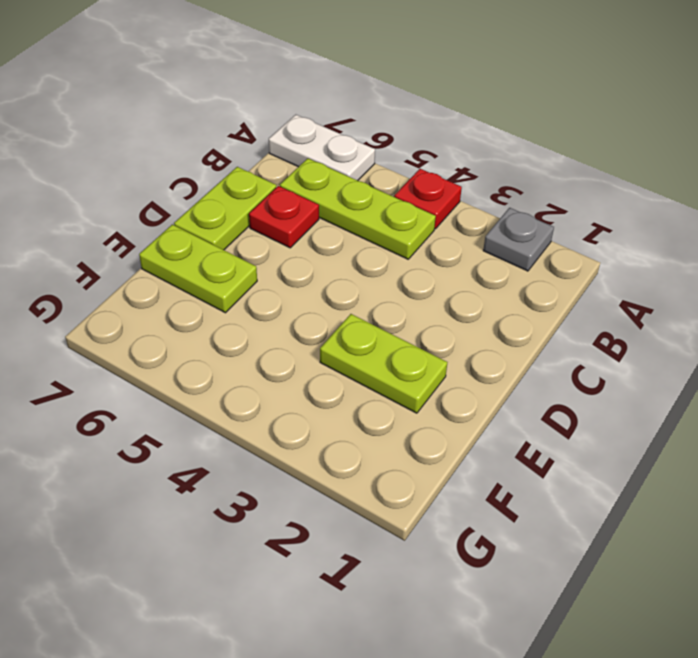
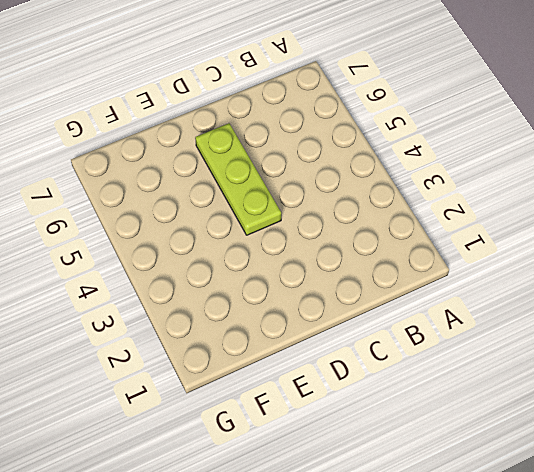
lime 1x3 plate [195,123,281,235] -> lime 1x3 plate moved to [280,158,436,259]
none -> grey 1x1 plate [483,208,554,271]
none -> red 1x1 plate [394,169,462,229]

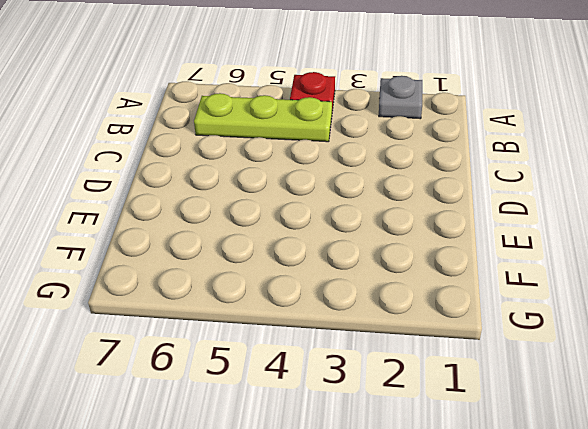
none -> white 1x2 plate [269,115,375,181]
none -> red 1x1 plate [249,186,319,248]

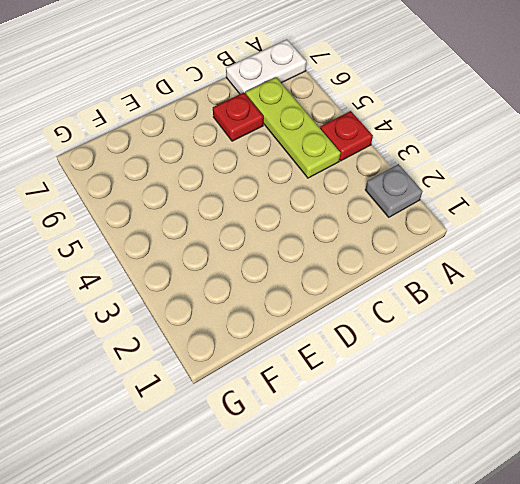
white 1x2 plate [226,40,306,94] -> white 1x2 plate turned to [269,115,375,181]
none -> lime 1x2 plate [174,167,276,250]
none -> lime 1x2 plate [320,314,447,413]

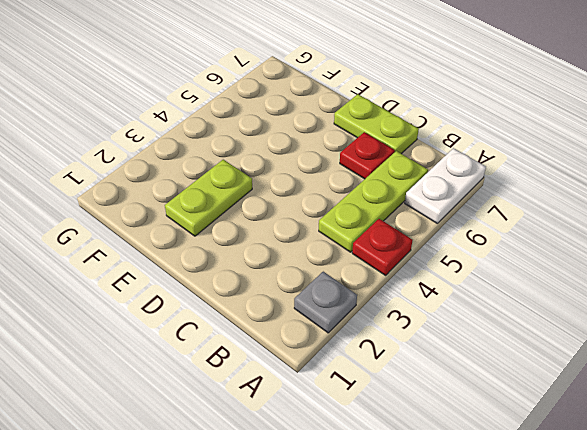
none -> lime 1x2 plate [139,224,257,313]

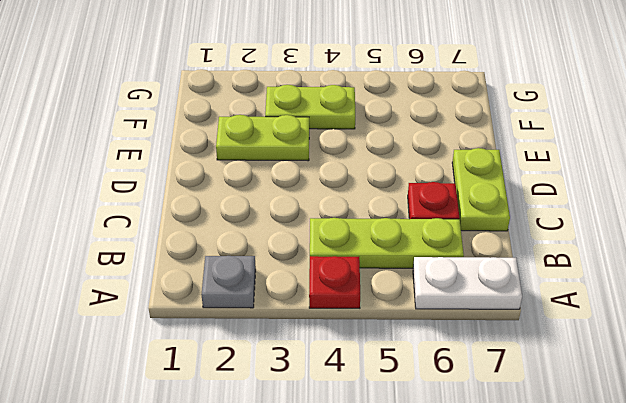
lime 1x2 plate [265,85,355,129] -> lime 1x2 plate moved to [139,224,257,313]

